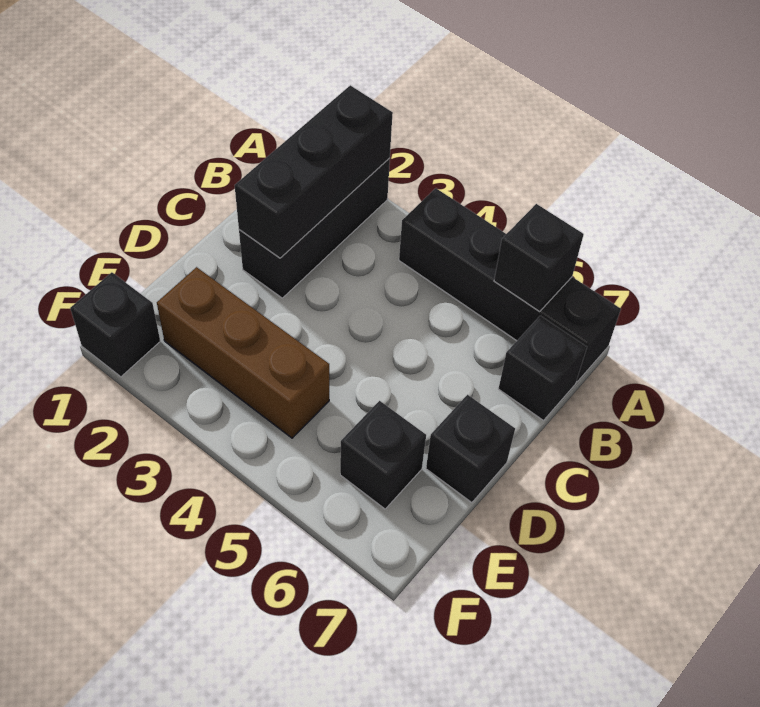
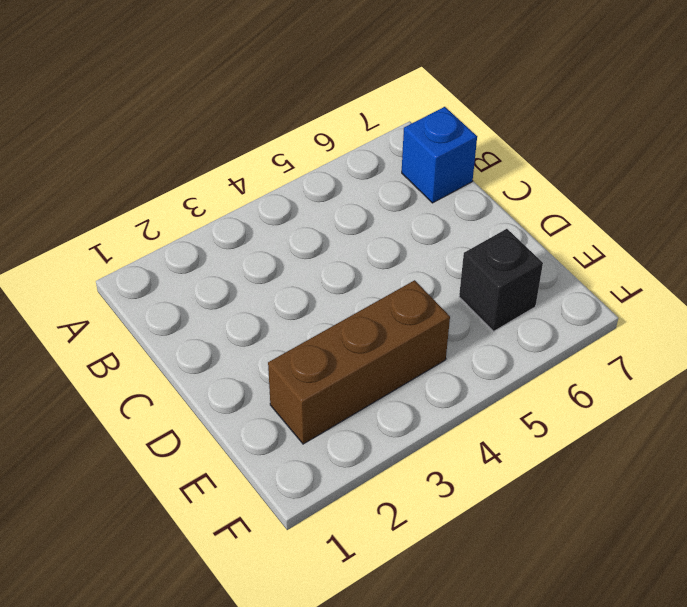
blue 1x1 brick [402,107,477,203] -> black 1x1 brick [499,316,587,421]
none -> black 1x3 brick [239,158,390,298]
none -> black 1x4 brick [399,188,621,382]

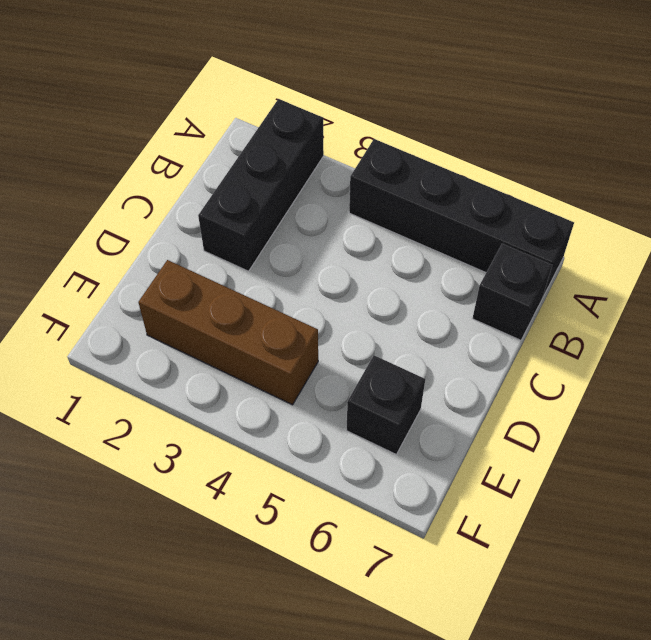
none -> black 1x1 brick [426,395,515,503]
none -> black 1x1 brick [70,272,160,377]

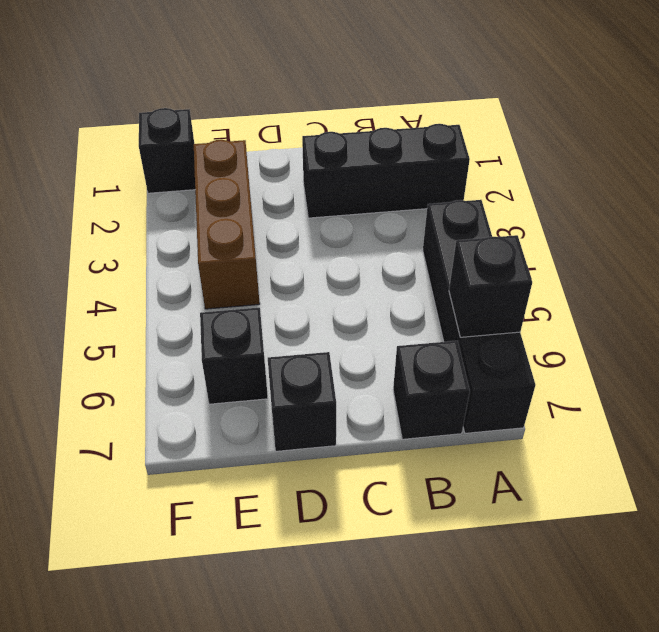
none -> black 1x3 brick [235,85,393,258]

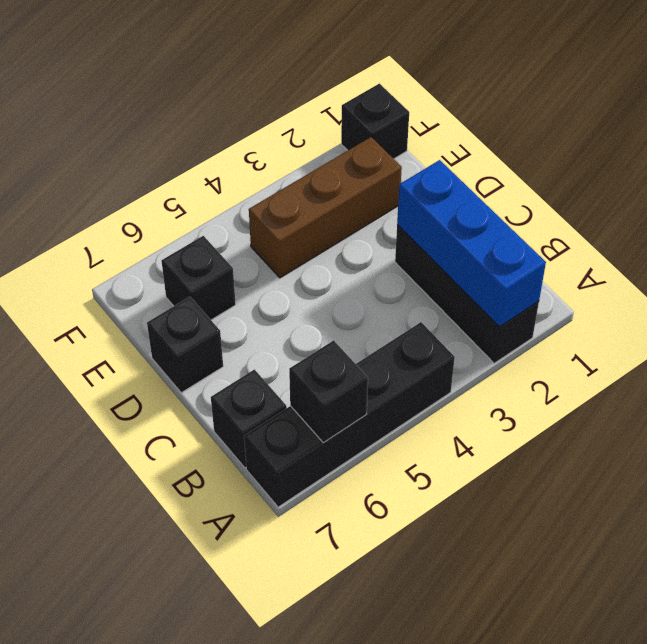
blue 1x3 brick [397,160,546,327] -> black 1x3 brick [235,85,393,258]

